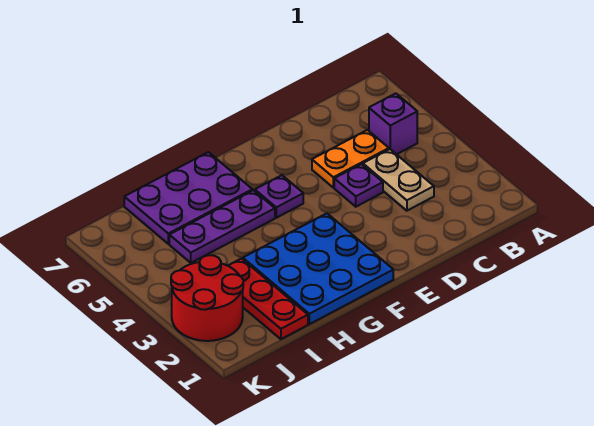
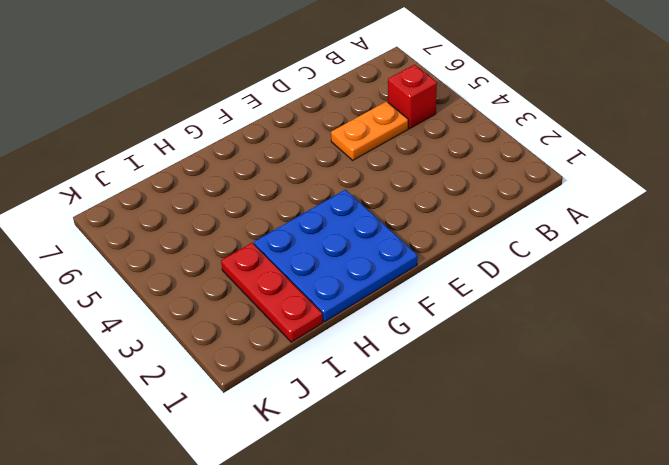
red 1x1 brick [388,65,437,129] -> purple 1x1 brick [369,93,417,154]
none -> tan 1x2 plate [363,149,434,211]
none -> purple 1x1 plate [334,164,383,207]

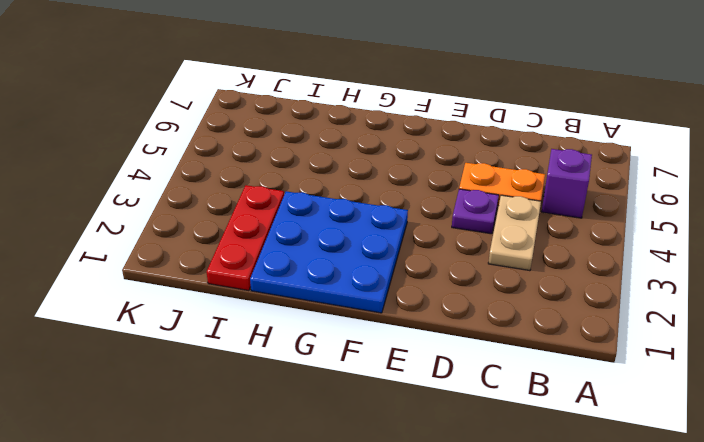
none -> purple 1x1 plate [255,175,303,218]
none -> purple 1x3 plate [169,190,275,263]

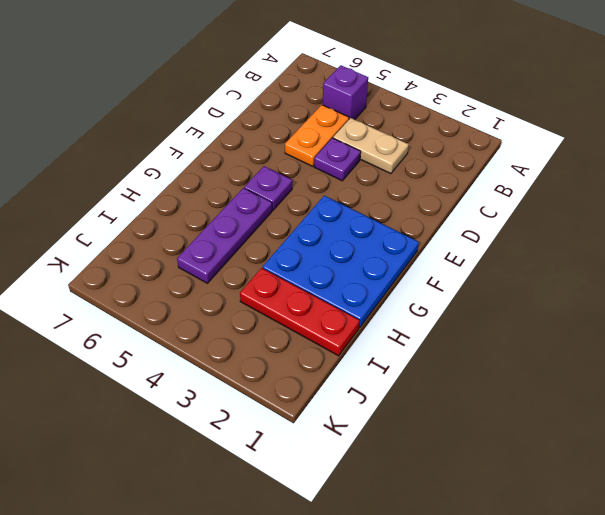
none -> purple 2x3 plate [124,152,252,244]
none -> red 2x2 round brick [171,255,243,341]

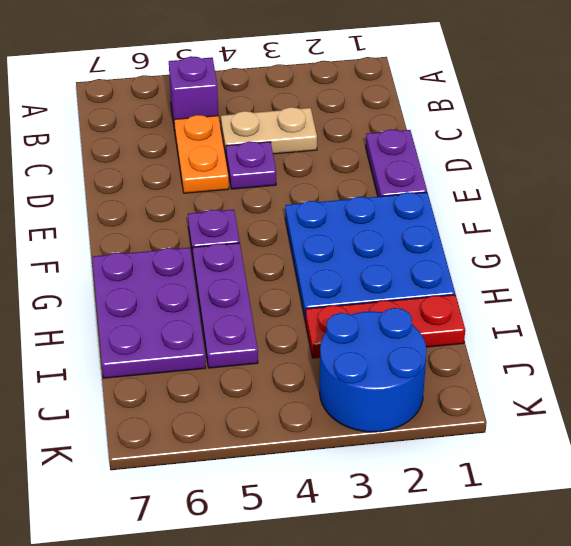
purple 1x2 plate [366,129,427,197] -> none
blue 2x2 round brick [320,308,427,432] -> red 2x2 round brick [171,255,243,341]

